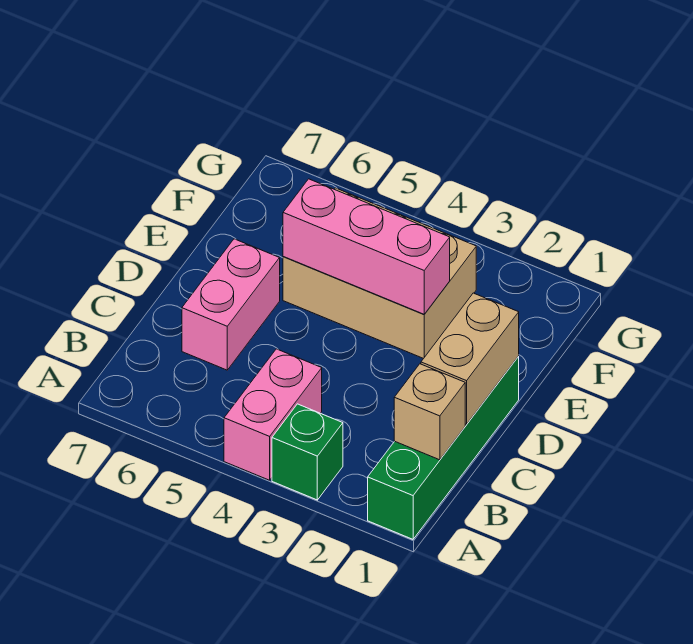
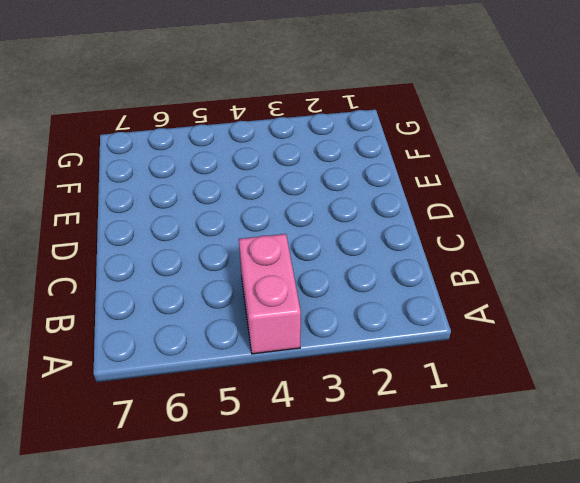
none -> green 1x4 brick [368,357,519,539]
none -> green 1x1 brick [272,404,343,500]

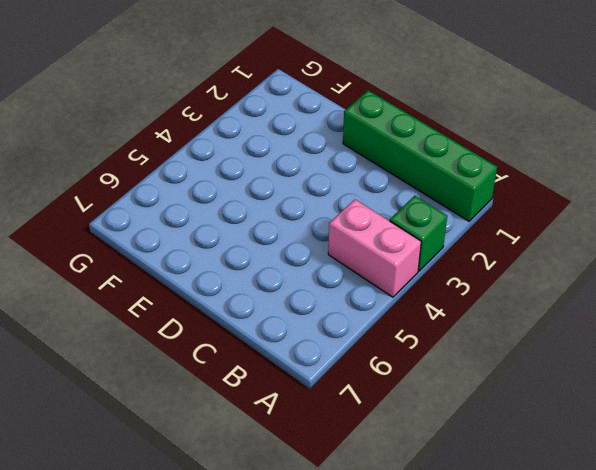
none -> pink 1x2 brick [182,239,280,370]
none -> tan 2x3 brick [283,188,476,359]

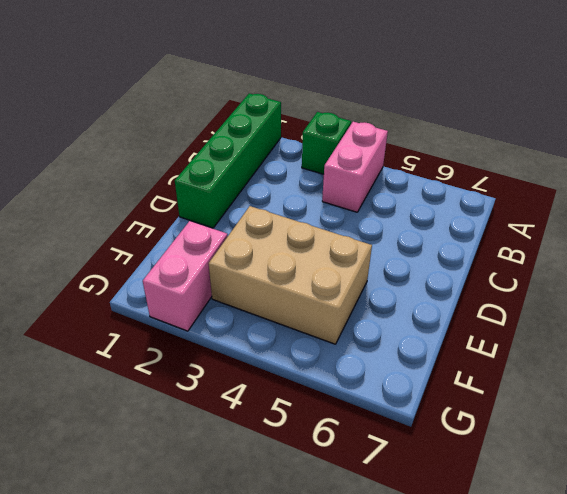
pink 1x2 brick [143,221,228,331] -> pink 1x2 brick moved to [182,239,280,370]
none -> tan 1x1 brick [394,364,465,460]
none -> tan 1x2 brick [421,293,519,424]

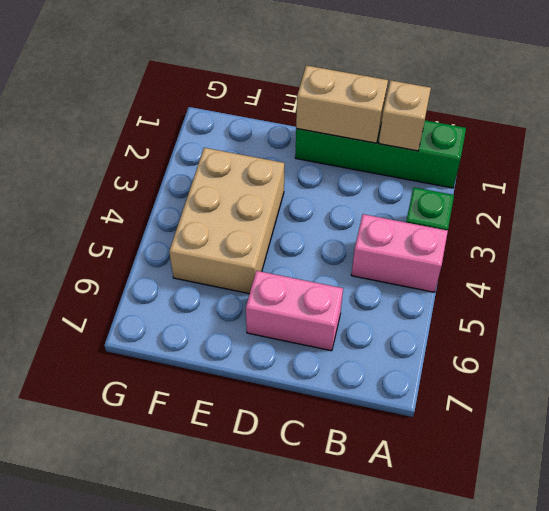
none -> pink 1x3 brick [283,179,450,314]

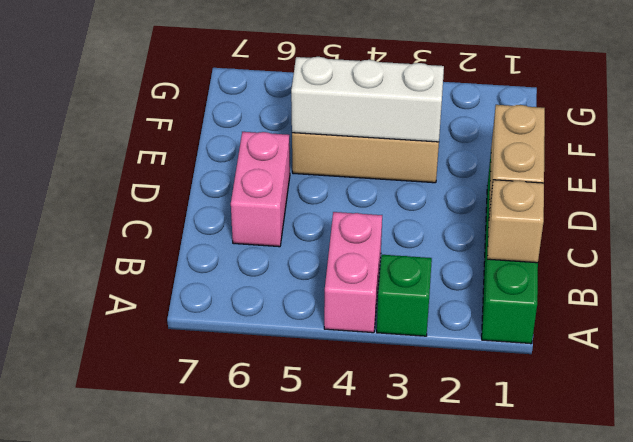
white 1x3 brick [291,57,444,142] -> pink 1x3 brick [283,179,450,314]

